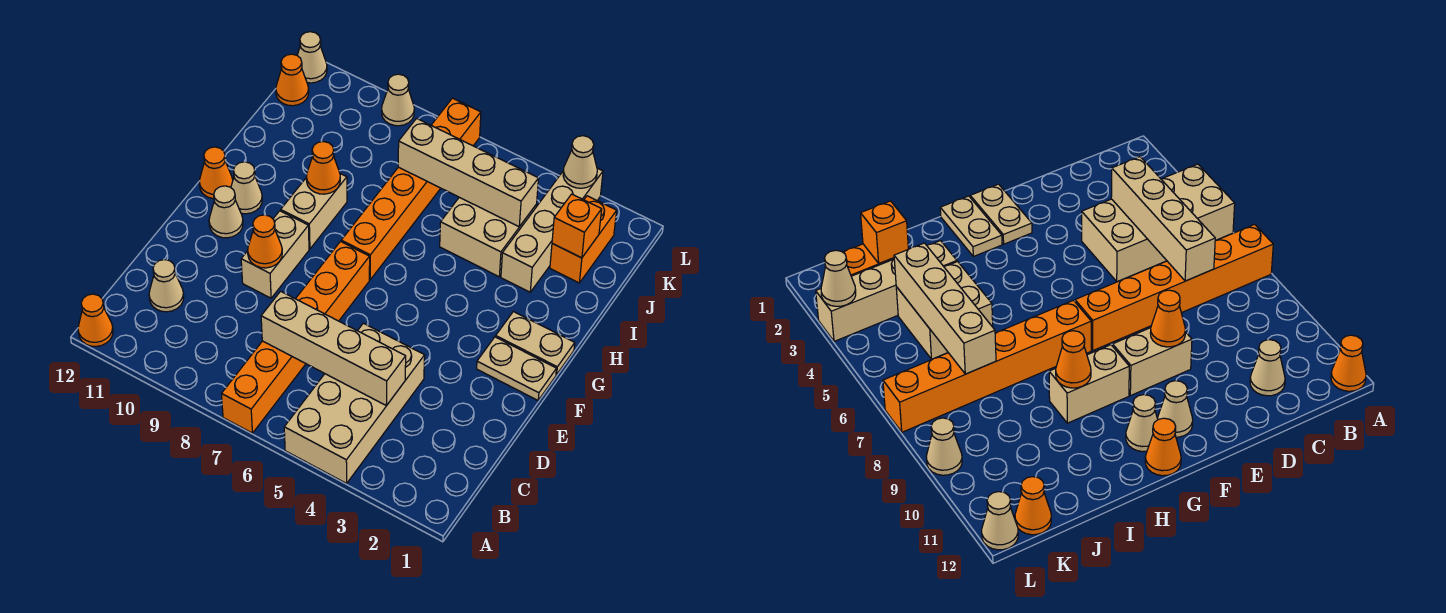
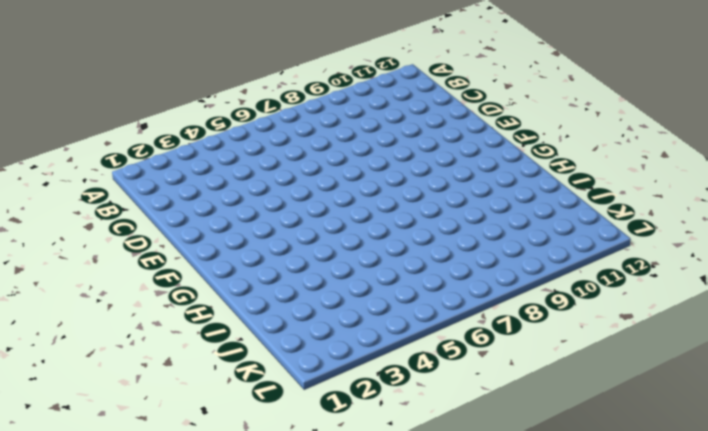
none -> tan 2x4 brick [284,323,425,483]
none -> orange 1x6 brick [222,242,370,433]
none -> orange 1x1 cone [78,294,113,346]

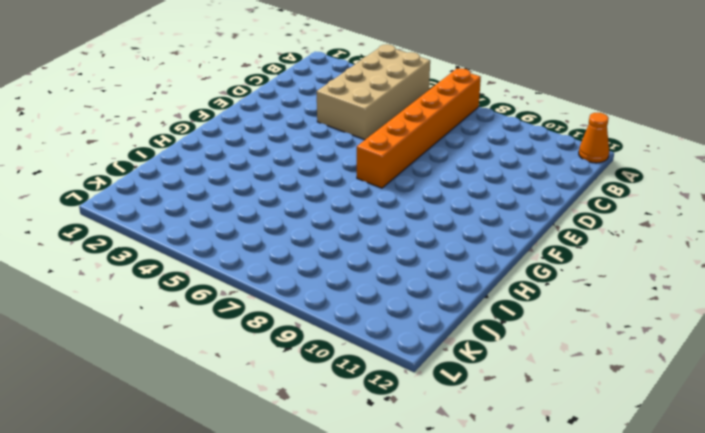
none -> tan 1x1 cone [149,260,184,312]
none -> tan 1x2 brick [241,211,309,298]
none -> tan 1x2 plate [477,337,556,400]

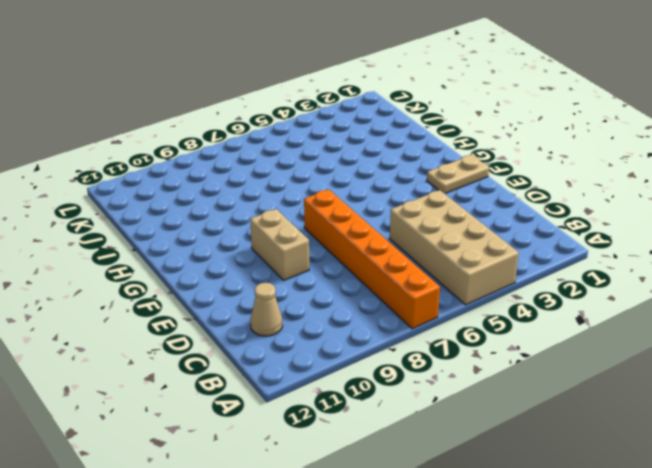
none -> orange 1x1 cone [78,294,113,346]
none -> tan 1x1 cone [209,186,243,238]
none -> tan 1x2 plate [496,312,575,375]

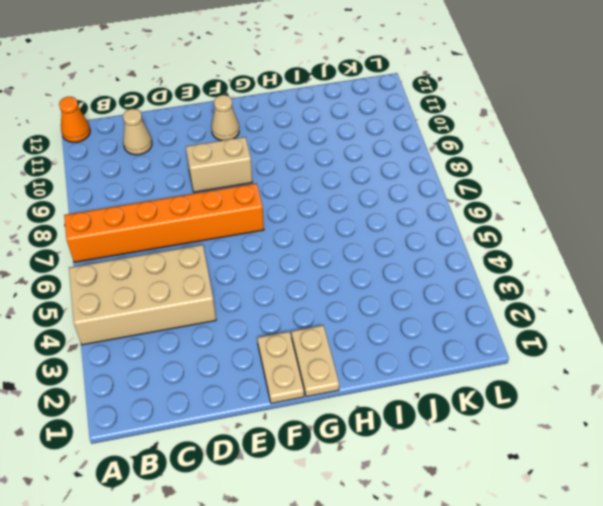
none -> orange 1x6 brick [341,98,481,280]
none -> tan 1x2 brick [281,174,347,249]
none -> tan 1x1 cone [231,162,262,214]

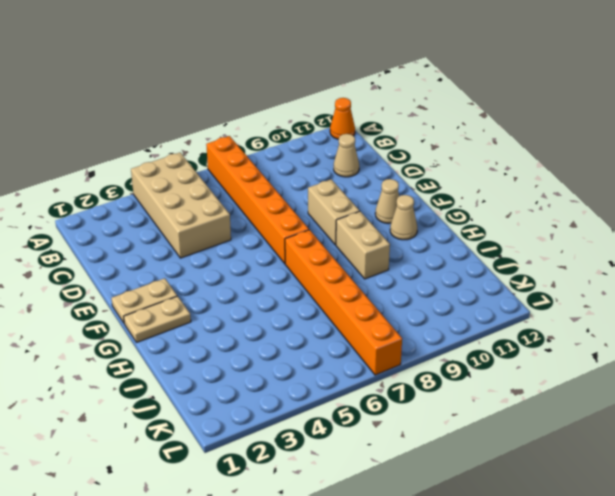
none -> orange 1x1 cone [199,147,233,199]
none -> tan 1x4 brick [501,168,603,292]
none -> tan 2x2 brick [440,197,537,277]

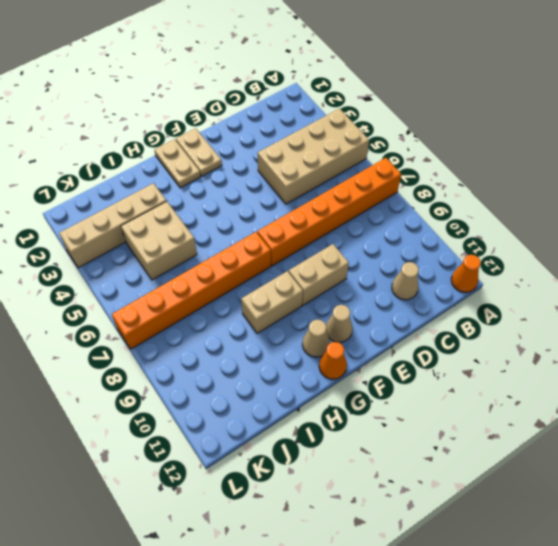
none -> orange 1x2 brick [550,196,617,283]
none -> orange 1x1 cone [276,54,309,106]
none -> tan 1x1 cone [382,74,414,126]

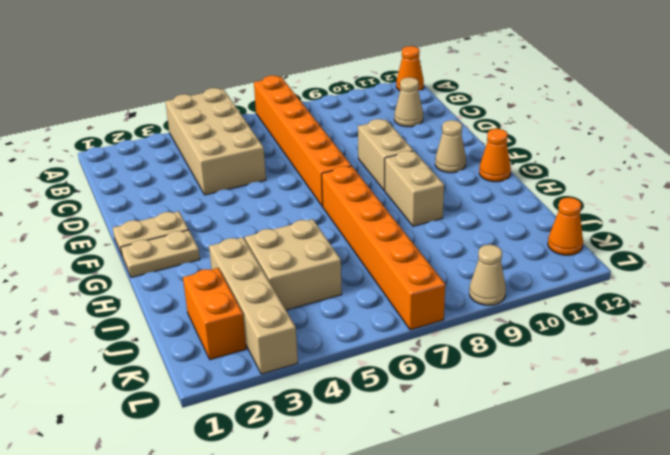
none -> tan 1x1 cone [231,162,262,214]
none -> tan 1x1 cone [297,32,327,83]
none -> tan 1x4 brick [261,291,406,406]

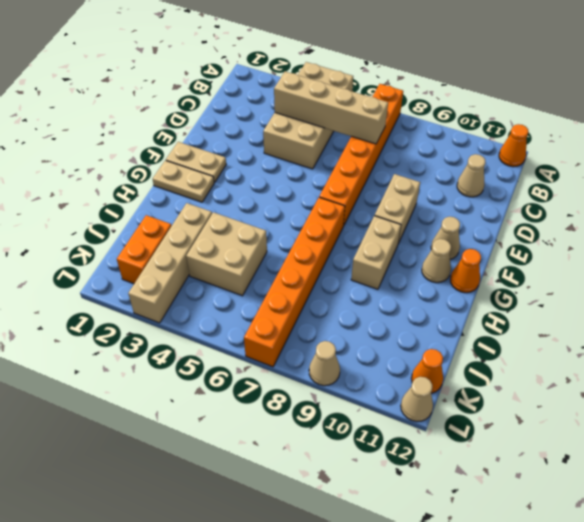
none -> orange 1x1 cone [248,215,282,268]
none -> orange 1x1 cone [306,142,340,194]
none -> orange 1x1 brick [552,194,602,258]

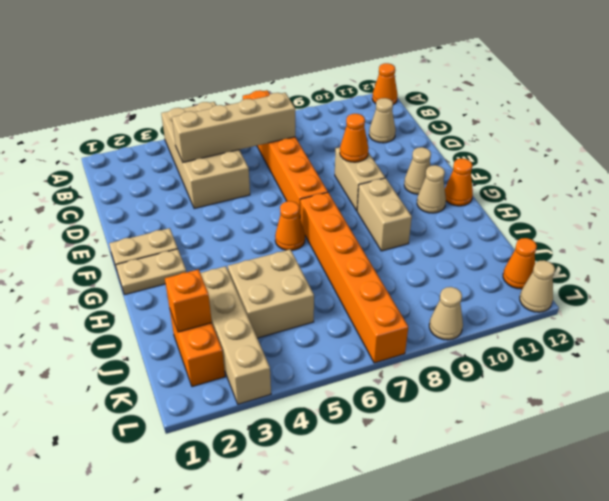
orange 1x1 cone [275,201,305,250] -> orange 1x1 cone moved to [306,142,340,194]
none -> tan 1x4 brick [398,118,539,227]
none -> tan 1x1 cone [563,136,597,188]

